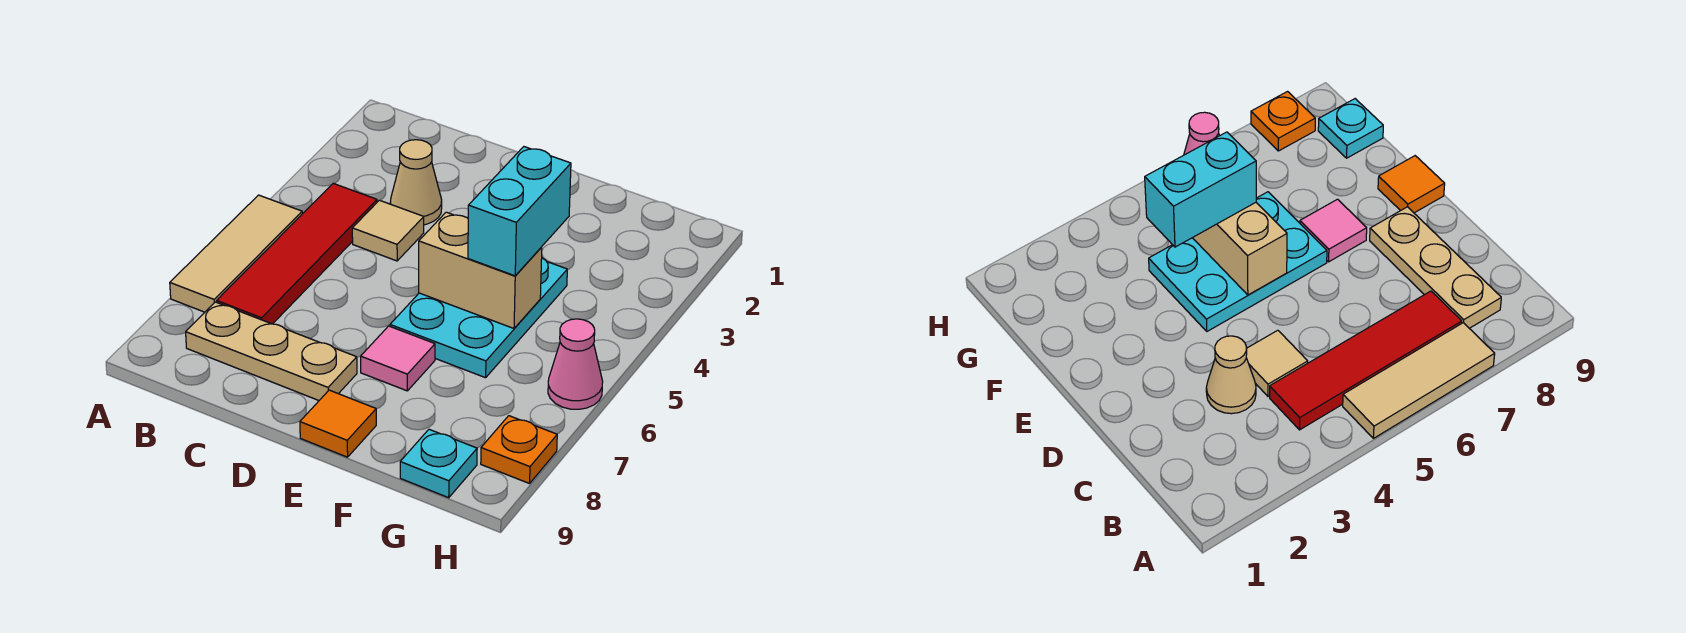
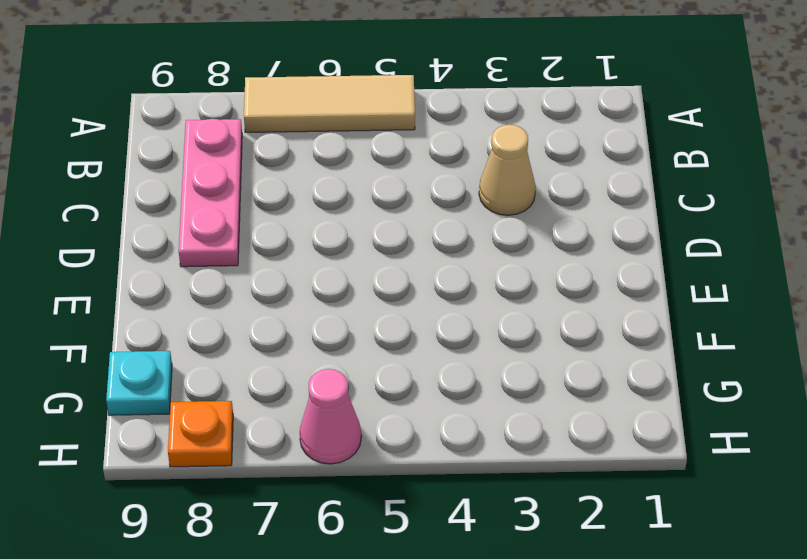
pink 1x3 plate [179,119,242,267] -> tan 1x3 plate [186,302,357,400]
none -> red 1x4 tile [217,183,377,324]
none -> tan 1x1 tile [352,200,424,261]
none -> cyan 2x3 plate [390,258,567,378]

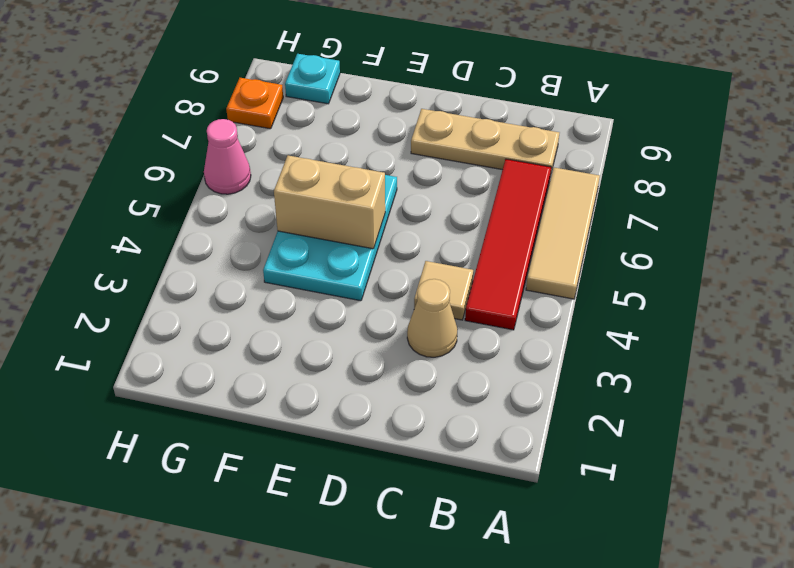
none -> pink 1x1 tile [361,326,435,391]
none -> orange 1x1 tile [300,390,376,457]
none -> cyan 1x2 brick [468,147,571,276]

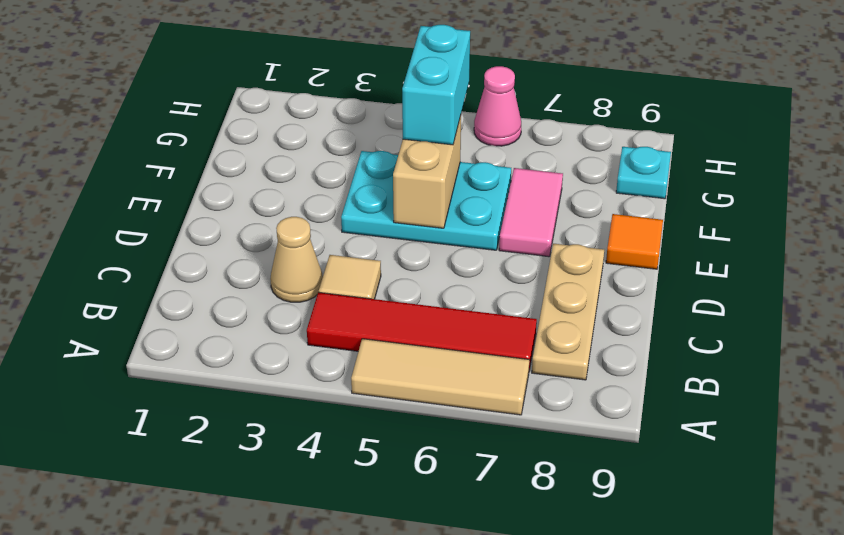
pink 1x2 tile [499,168,563,257] -> pink 1x1 tile [361,326,435,391]
cyan 1x2 brick [402,25,470,145] -> cyan 1x2 brick turned to [468,147,571,276]
none -> orange 1x1 plate [481,416,557,484]

